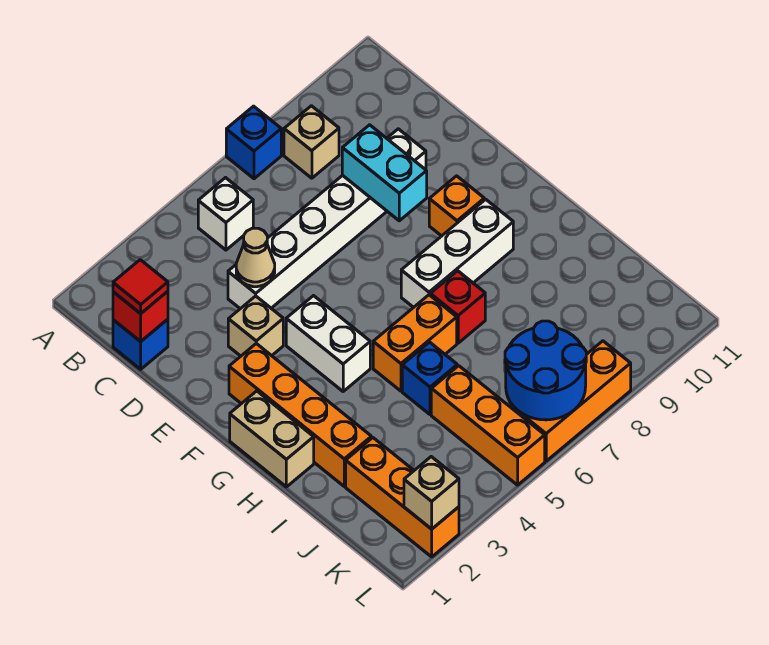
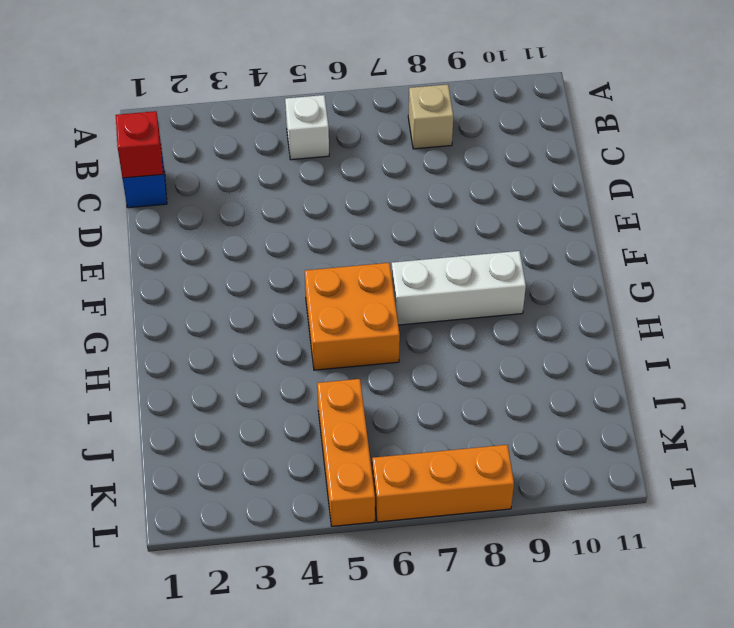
orange 2x2 brick [305,263,400,370] -> orange 1x2 brick [373,295,457,391]
none -> blue 1x1 brick [226,106,281,179]
none -> white 1x6 brick [228,129,426,309]
none -> tan 1x1 brick [228,296,283,356]

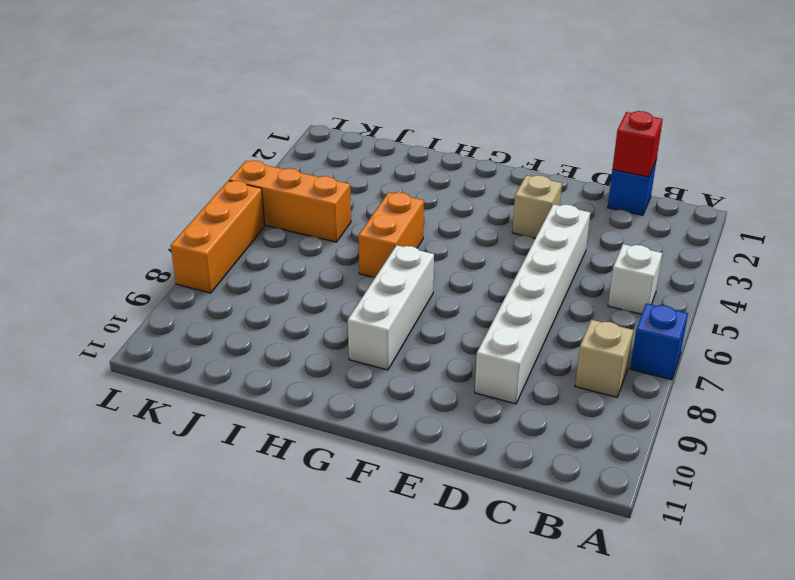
none -> orange 1x4 brick [229,344,371,486]
none -> white 1x2 brick [286,296,370,391]
none -> orange 1x1 brick [429,176,484,236]

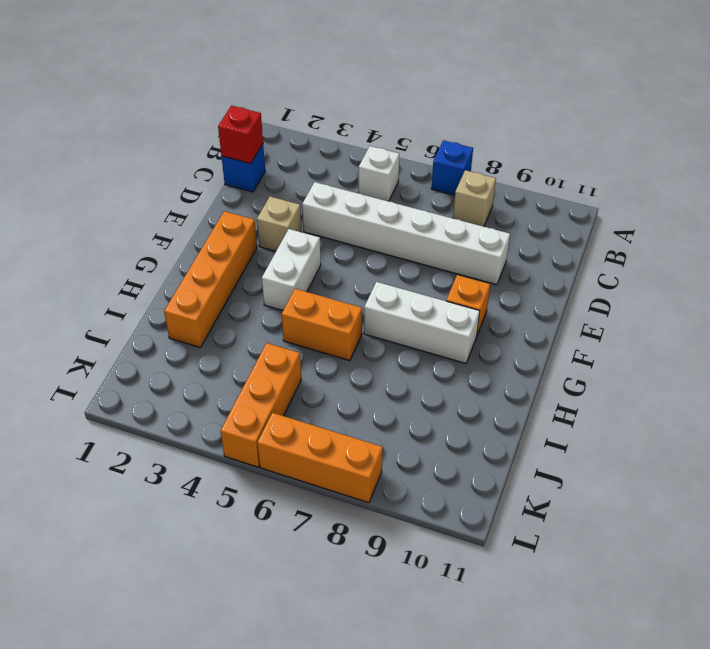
none -> tan 1x2 brick [230,391,314,487]
none -> red 1x1 brick [430,271,485,343]
none -> blue 1x1 brick [402,342,457,415]

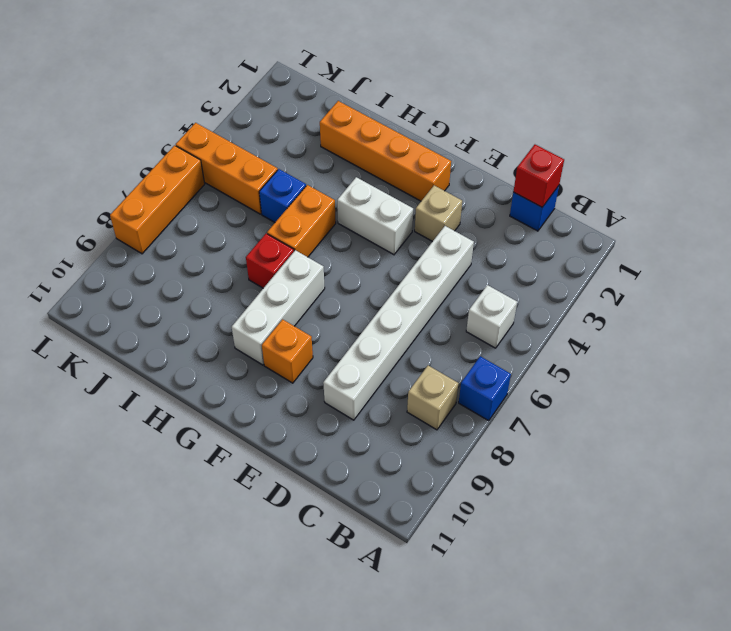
none -> tan 1x2 brick [230,391,314,487]
none -> orange 1x3 brick [346,438,459,557]
none -> tan 1x1 cone [236,228,275,287]

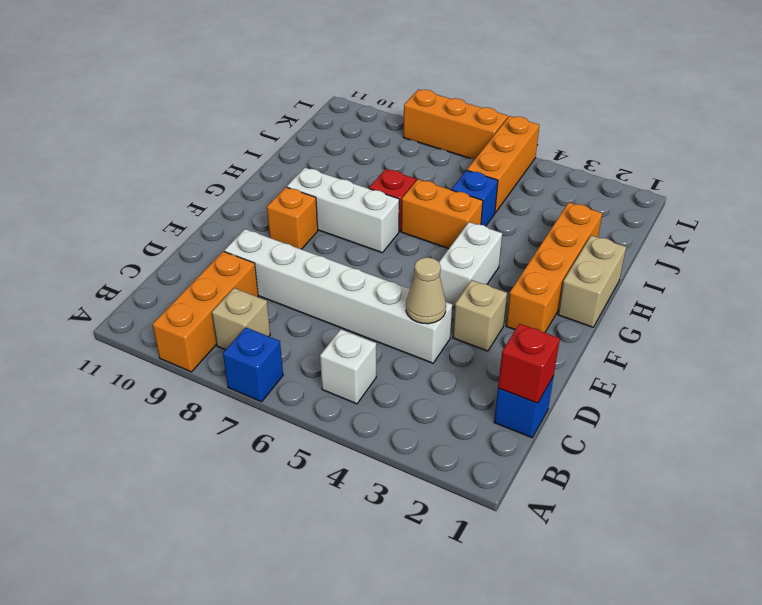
orange 1x3 brick [152,251,258,372] -> orange 1x3 brick moved to [346,438,459,557]
none -> cyan 1x2 brick [342,125,427,221]
none -> blue 2x2 round brick [505,321,586,420]
none -> tan 1x1 brick [404,457,459,529]

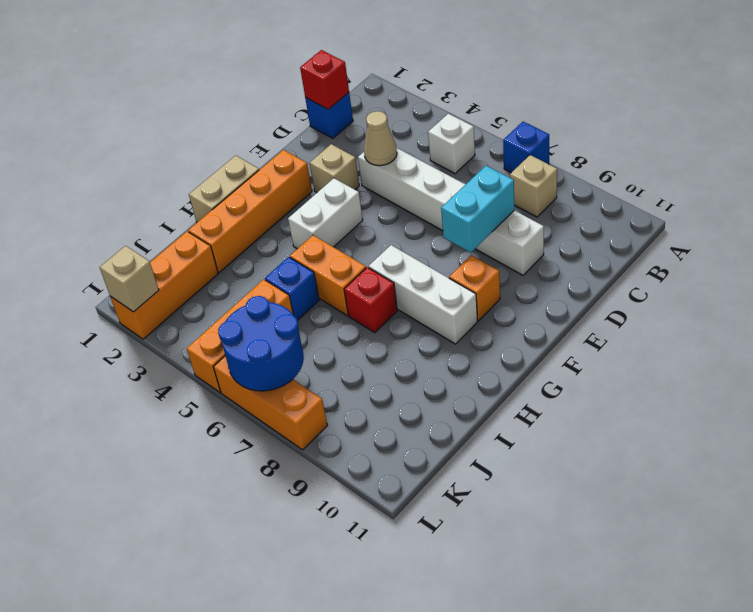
none -> red 1x1 tile [113,260,168,314]

